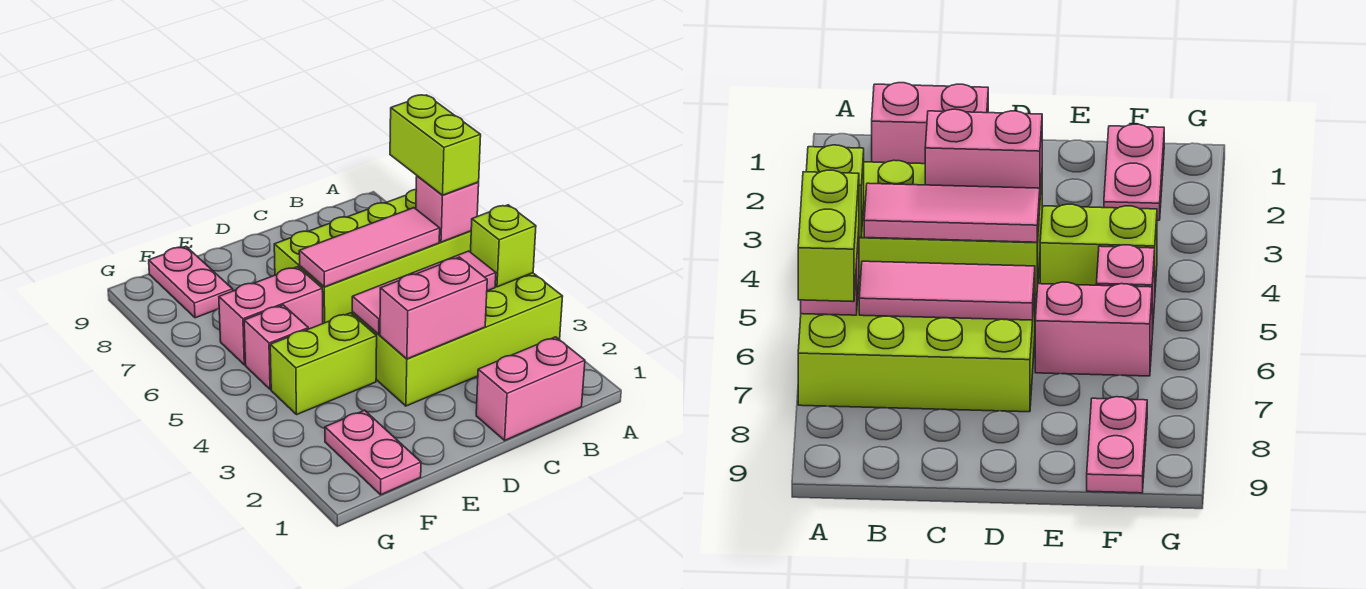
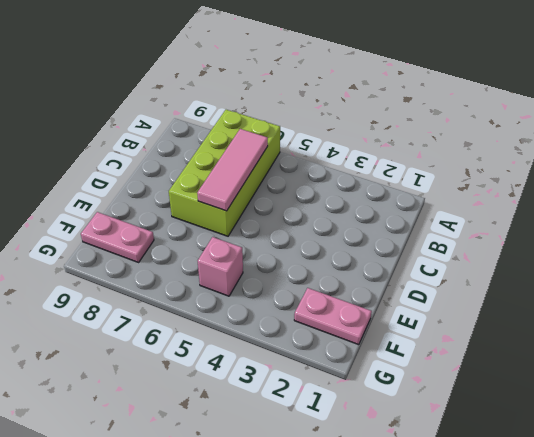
none -> lime 2x4 brick [352,273,563,406]
none -> pink 1x2 brick [476,337,585,440]
none -> lime 1x2 brick [270,313,377,415]

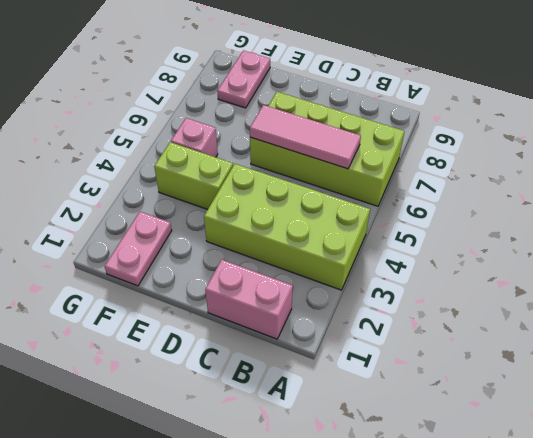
none -> pink 1x2 brick [219,267,323,365]
none -> lime 1x1 brick [471,205,536,287]
none -> pink 1x1 brick [416,176,479,242]

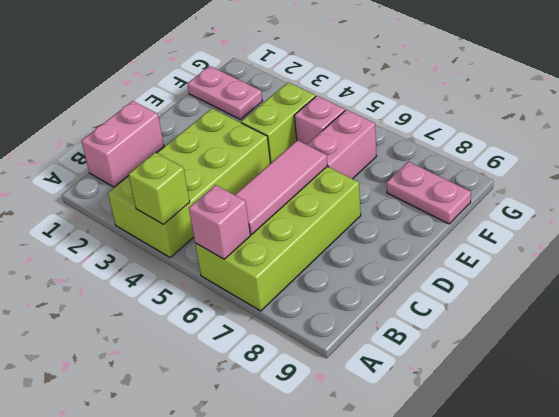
none -> pink 1x3 tile [352,251,496,334]
none -> pink 1x2 brick [380,257,487,359]
none -> lime 1x2 brick [390,95,481,195]

